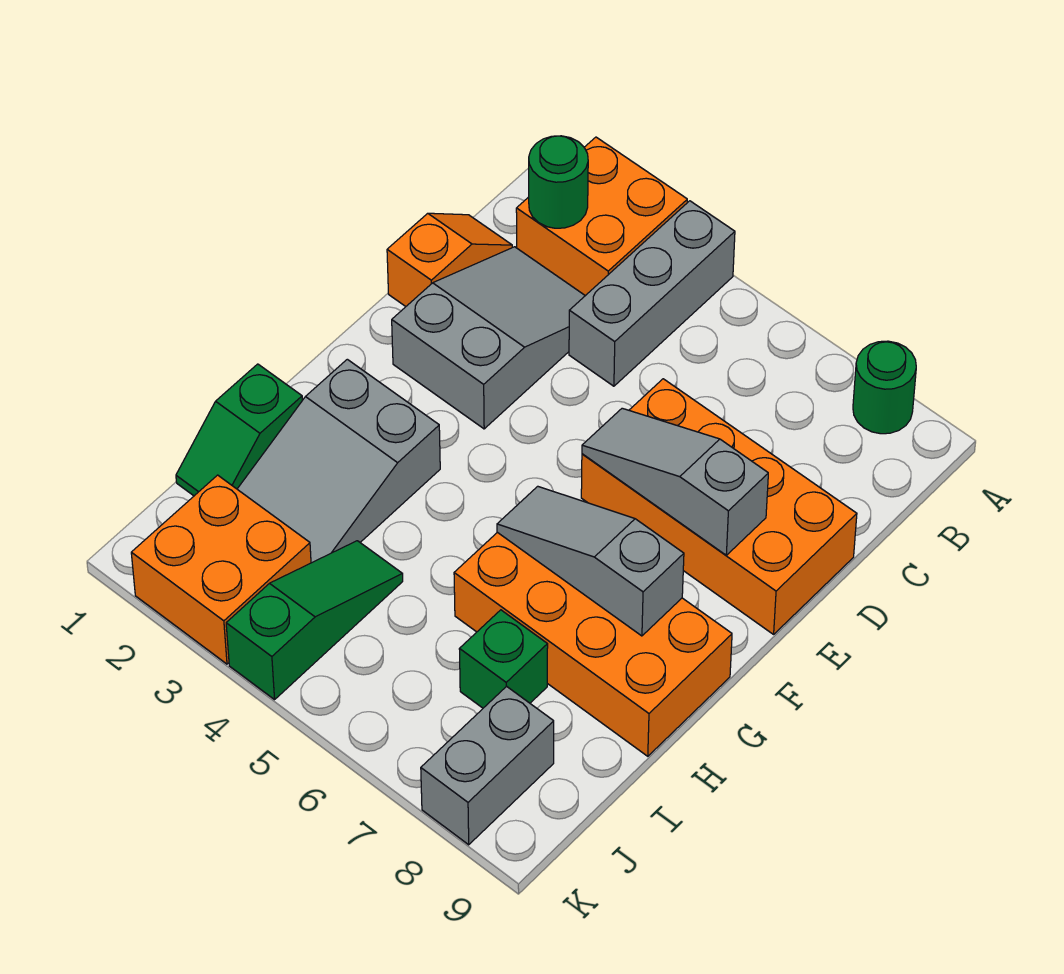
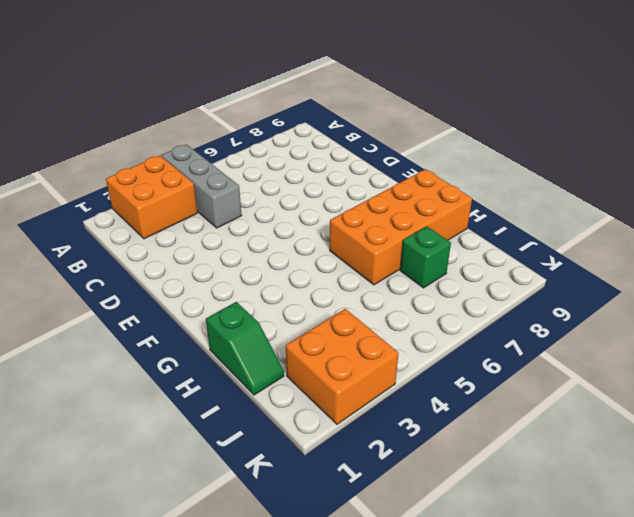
none -> green 1x1 round brick [853,341,916,434]
none -> orange 1x2 slope [387,213,512,306]
none -> grey 2x3 slope [392,247,585,429]

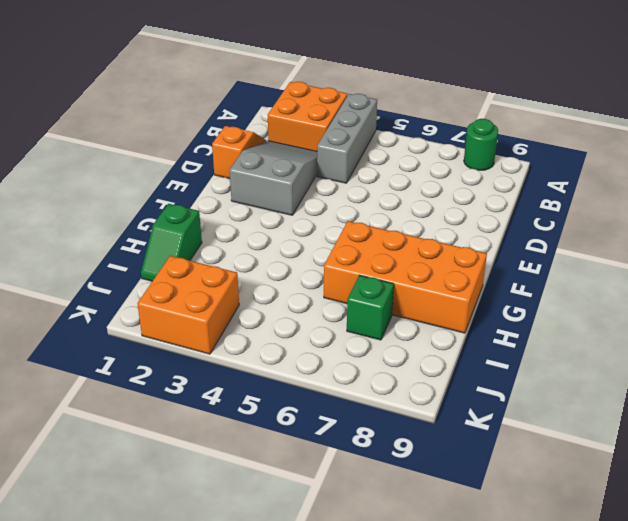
none -> orange 2x4 brick [581,379,857,634]
none -> grey 2x3 slope [237,359,440,563]
none -> green 1x3 slope [226,541,403,700]

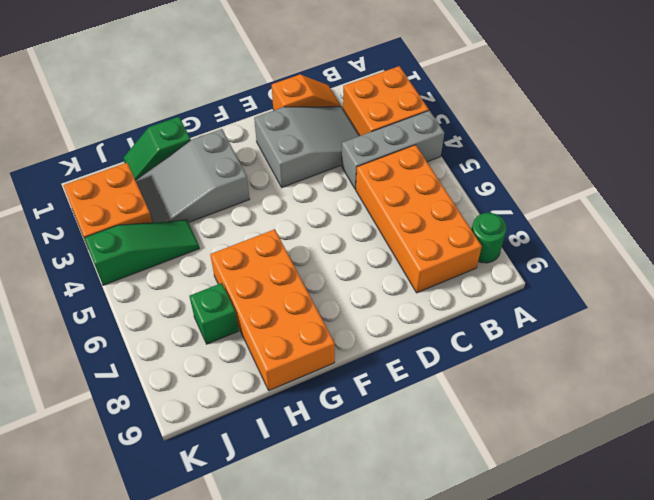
orange 2x4 brick [356,145,482,293] -> orange 2x4 brick moved to [581,379,857,634]
none -> grey 1x2 brick [421,686,554,845]
none -> green 1x1 round brick [529,136,588,228]
none -> grey 1x3 slope [582,408,768,555]

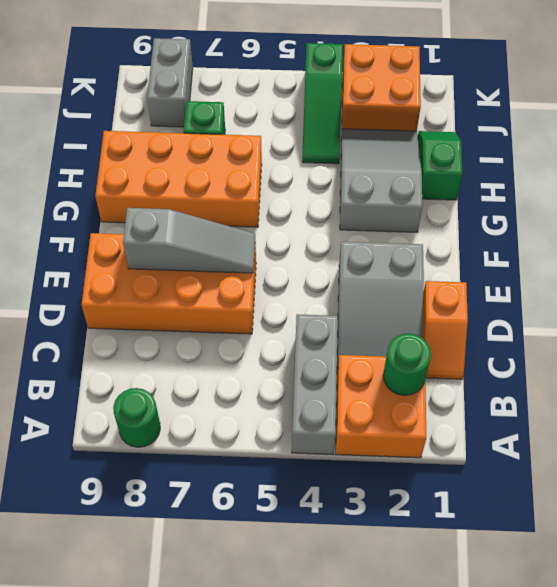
none -> grey 1x3 slope [497,486,684,636]

